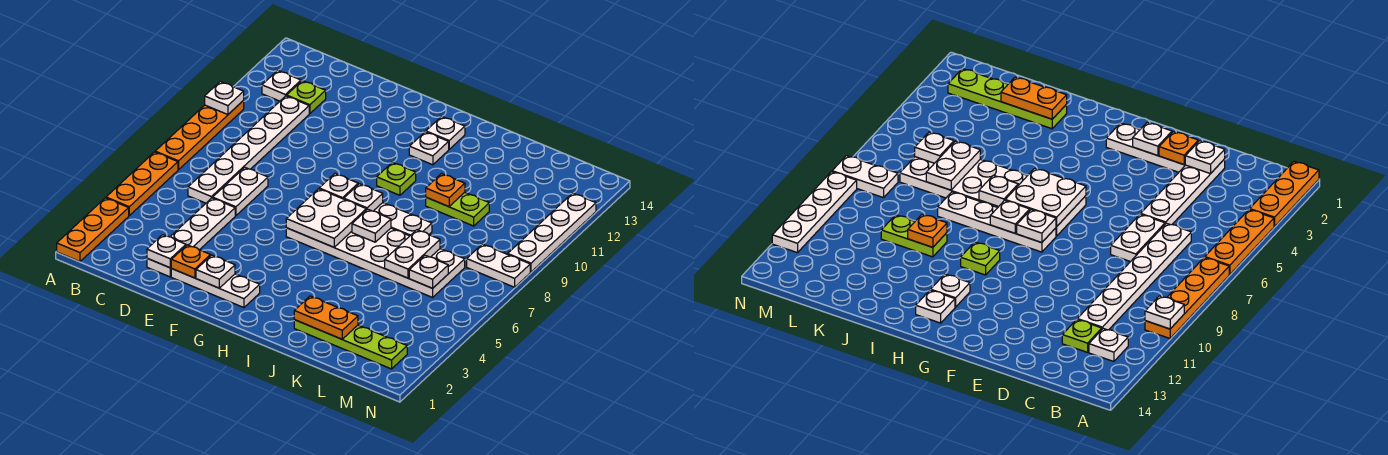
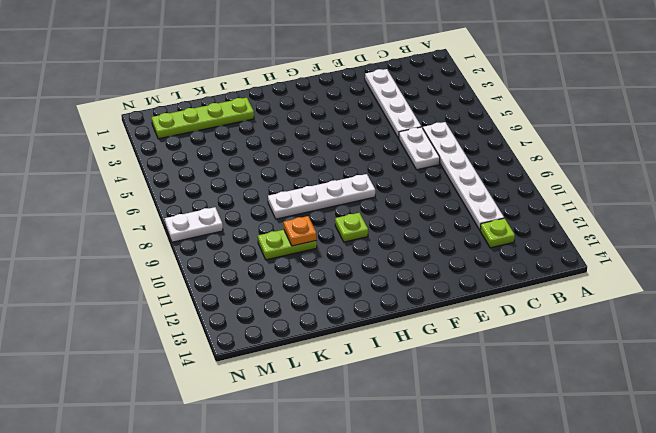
none -> orange 1x3 plate [57,198,129,261]
none -> orange 1x3 plate [106,152,178,215]
none -> orange 1x4 plate [155,100,244,170]
none -> white 1x1 plate [262,70,301,101]

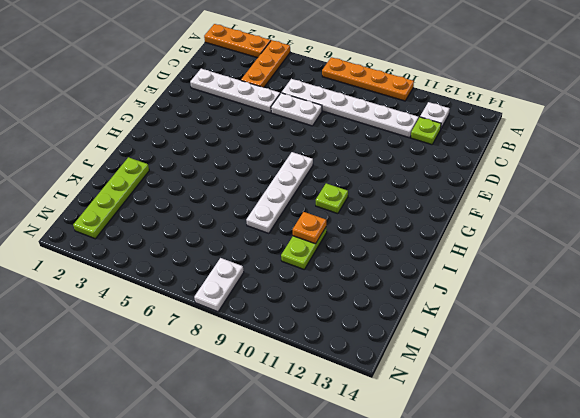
orange 1x3 plate [241,40,290,87] -> orange 1x3 plate turned to [106,152,178,215]
none -> white 1x3 plate [171,269,260,308]
none -> white 2x6 plate [286,228,465,297]
none -> white 1x1 plate [409,132,449,165]
none -> white 1x1 plate [426,116,465,149]

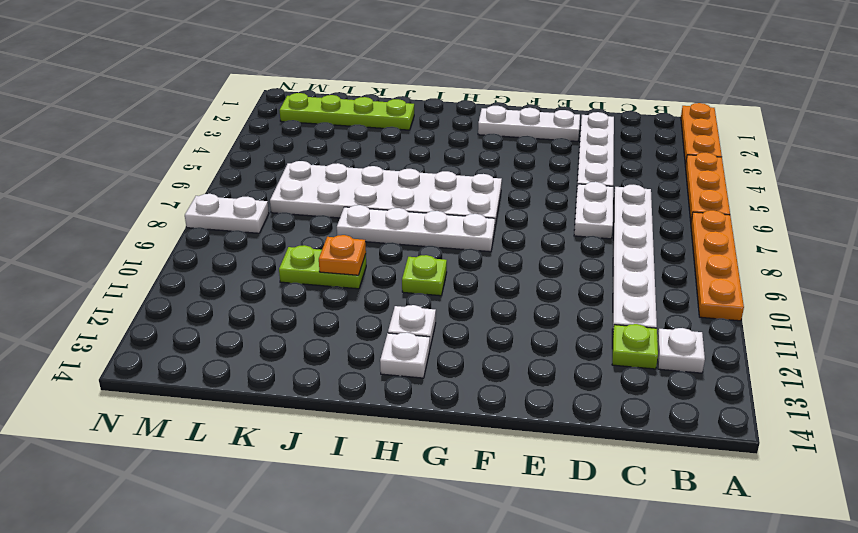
none -> white 1x4 plate [508,193,596,272]
none -> white 1x1 plate [205,82,244,114]
none -> white 1x1 plate [147,235,186,268]
none -> orange 1x1 plate [171,245,211,278]

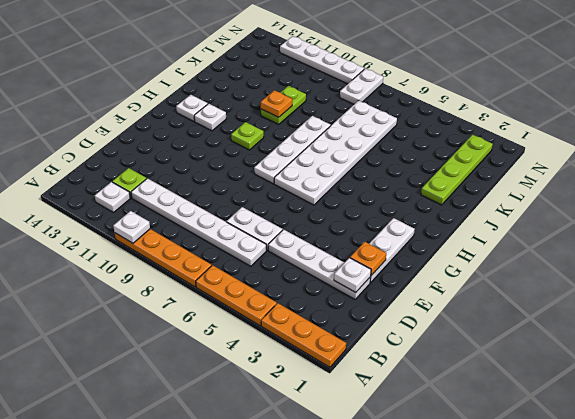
none -> white 1x1 plate [196,255,235,288]
none -> white 2x2 plate [286,189,366,247]
none -> white 1x1 plate [319,174,358,199]
none -> white 1x1 plate [344,184,383,211]

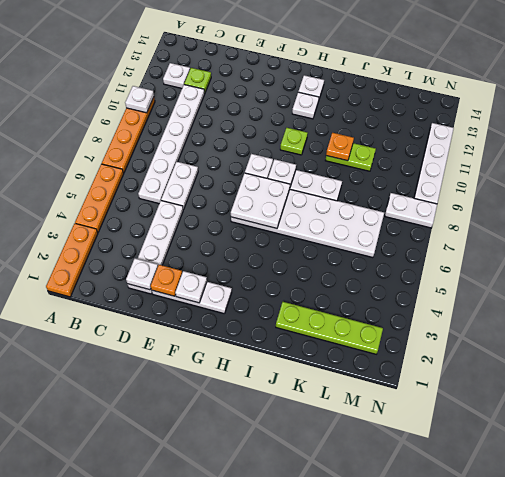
none -> white 1x1 plate [352,209,391,242]
none -> orange 1x2 plate [294,296,358,339]
none -> white 1x2 plate [385,230,440,278]
none -> white 1x1 plate [409,255,448,288]

